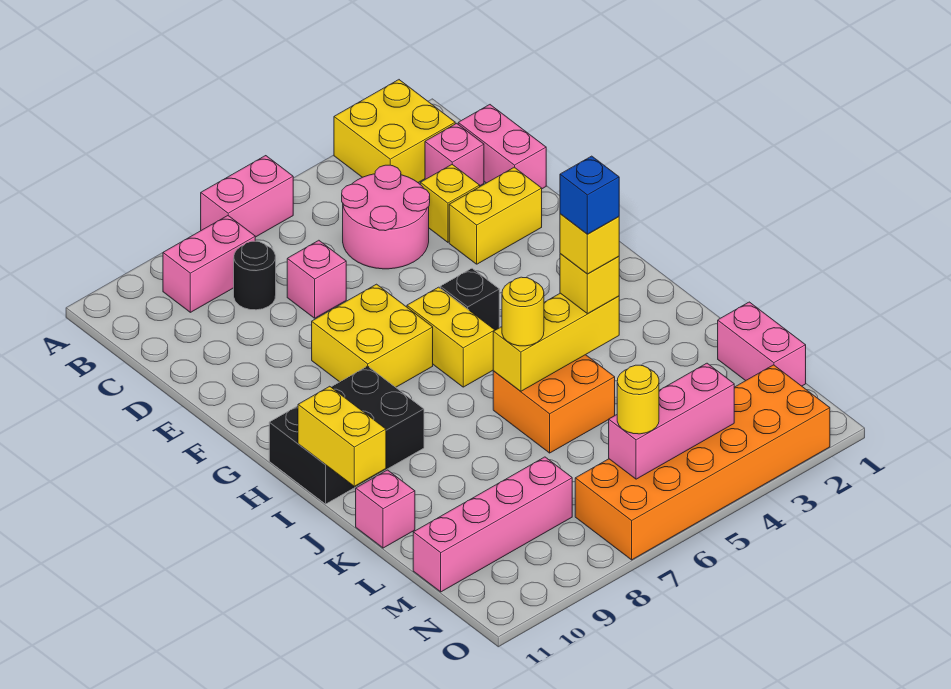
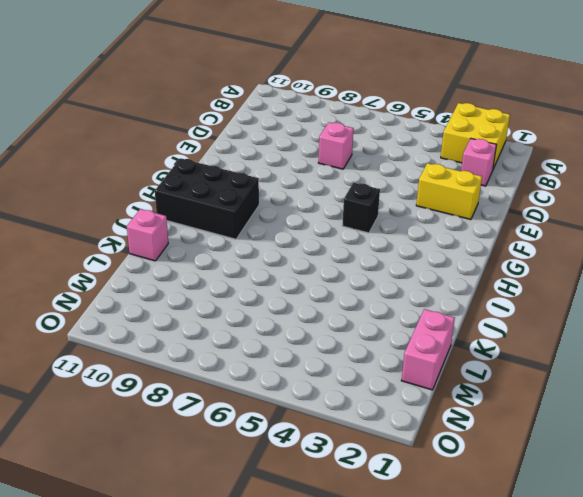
none -> pink 1x2 brick [201,156,293,237]
none -> pink 1x2 brick [163,216,255,312]
none -> pink 1x2 brick [458,105,546,189]

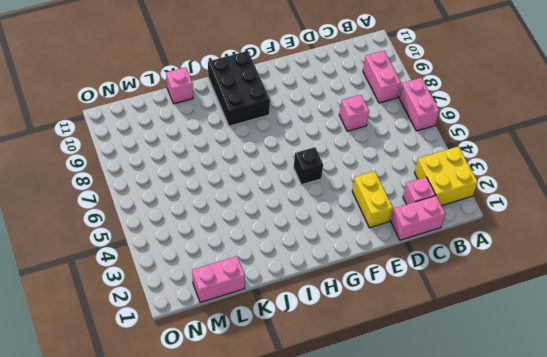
none -> pink 2x2 round brick [342,165,430,269]
none -> black 1x1 round brick [234,241,276,310]
none -> yellow 1x1 brick [420,165,480,242]

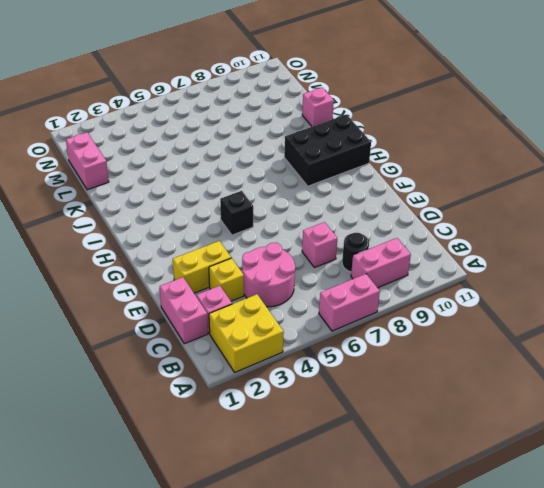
none -> yellow 2x2 brick [312,284,433,387]
none -> yellow 1x2 brick [407,287,495,387]
none -> orange 2x2 brick [493,355,615,453]

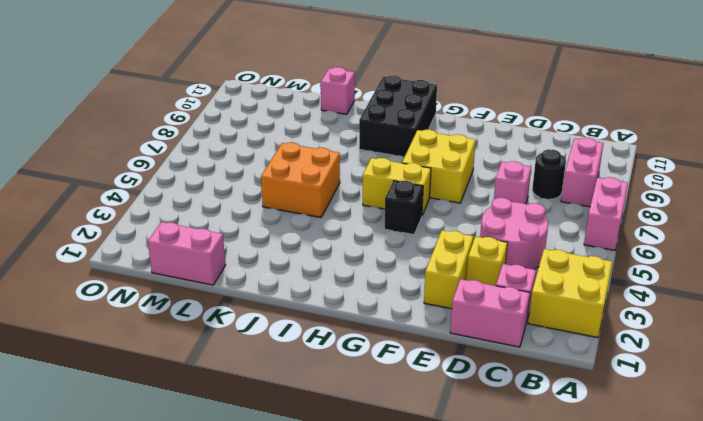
none -> pink 1x4 brick [413,457,572,592]
none -> orange 2x6 brick [575,365,830,560]
none -> yellow 1x2 brick [298,386,386,486]

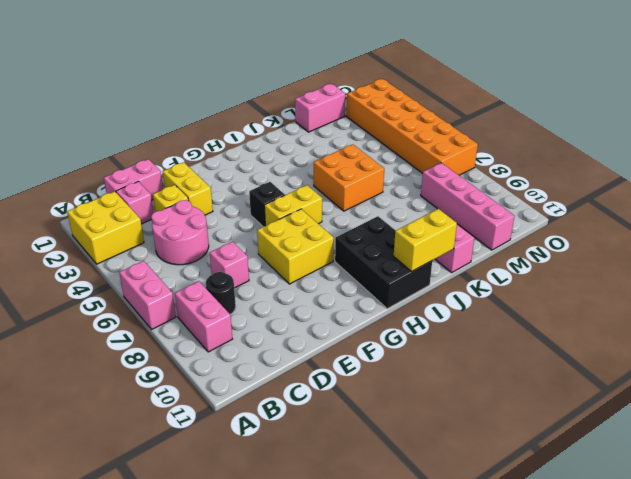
none -> yellow 1x3 brick [493,293,619,391]
none -> pink 1x3 brick [609,363,734,479]
none -> yellow 1x1 brick [560,254,619,314]

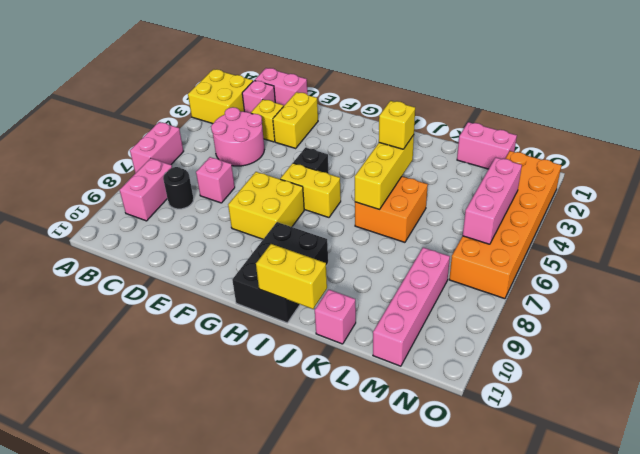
none -> yellow 1x1 round brick [502,277,544,346]
none -> yellow 1x1 round brick [617,365,659,434]
none -> yellow 1x1 brick [560,214,619,274]

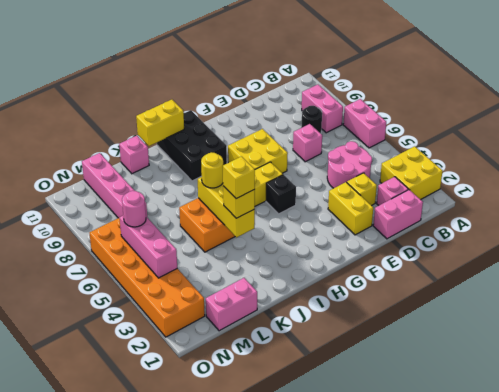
pink 1x1 round brick [122,191,146,227] -> yellow 1x1 round brick [617,365,659,434]
none -> blue 1x1 brick [560,156,619,234]

